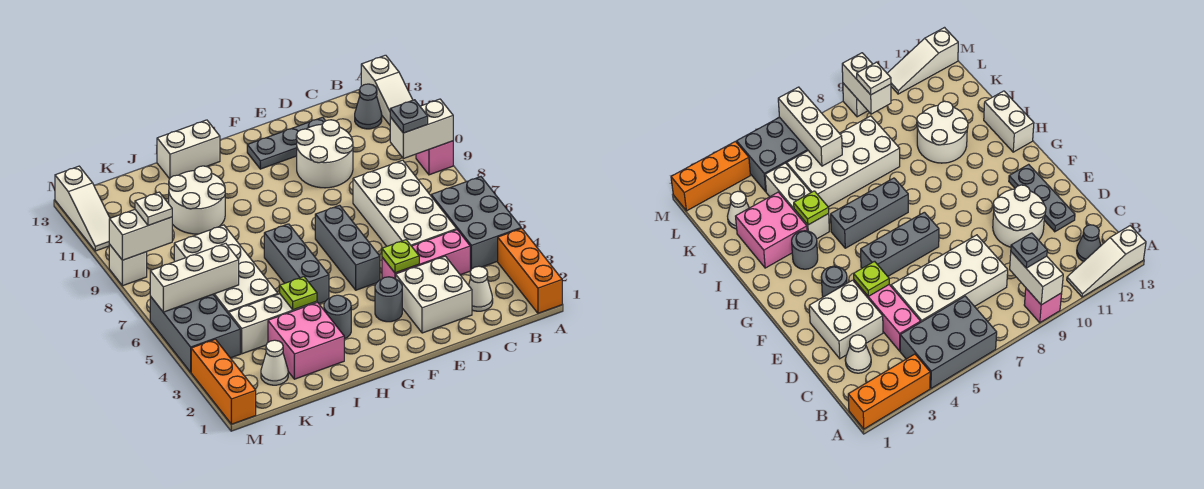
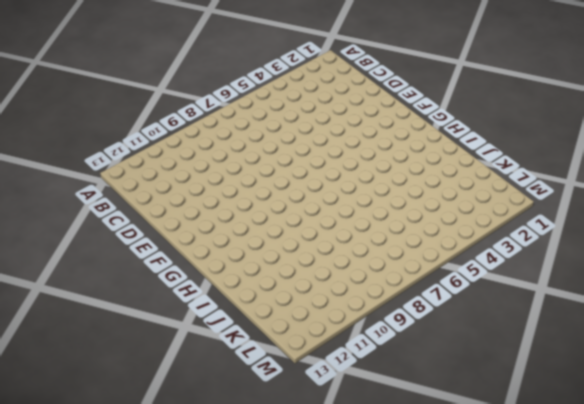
none -> orange 1x3 brick [498,228,562,313]
none -> grey 2x3 brick [431,177,521,270]
none -> pink 1x1 brick [416,141,453,175]
none -> white 1x3 slope [361,55,413,125]

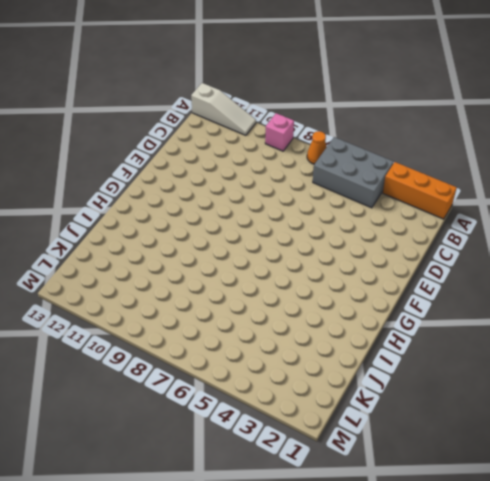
orange 1x1 cone [307,131,326,164] -> none
none -> grey 1x1 cone [355,84,382,129]
none -> white 1x1 cone [469,266,493,311]
none -> pink 1x3 brick [382,230,470,279]
none -> white 2x4 brick [353,160,457,246]

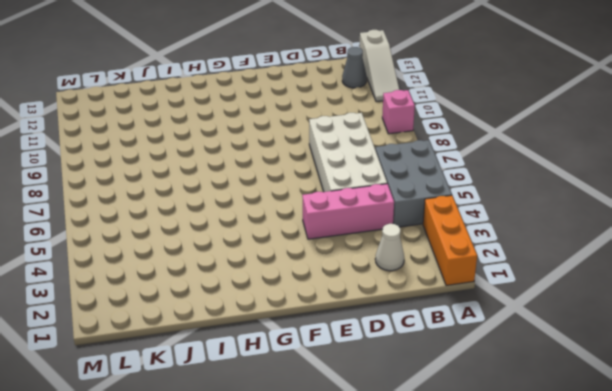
none -> white 2x2 brick [396,256,472,333]
none -> white 2x2 round brick [296,120,353,188]
none -> grey 1x3 plate [247,117,325,169]
none -> grey 1x1 round brick [375,277,402,322]

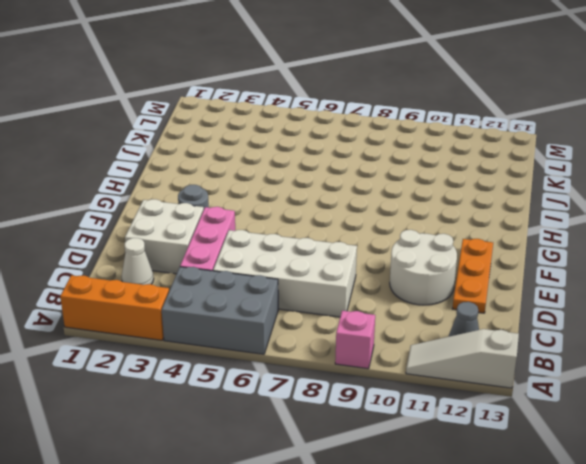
orange 1x3 plate [452,239,493,313] -> grey 1x3 plate [247,117,325,169]
none -> grey 1x3 brick [315,205,380,290]
none -> grey 1x1 round brick [324,295,351,339]
none -> grey 1x3 brick [264,224,329,304]
none -> white 1x2 brick [157,120,220,179]

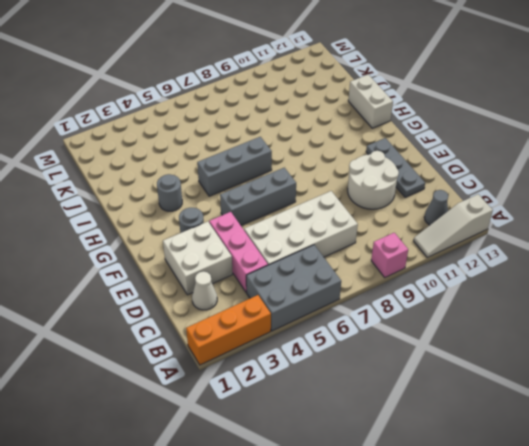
none -> pink 2x2 brick [268,302,344,379]
none -> white 1x3 brick [229,294,317,354]
none -> white 2x2 round brick [169,166,225,234]
none -> white 2x4 brick [174,225,278,314]

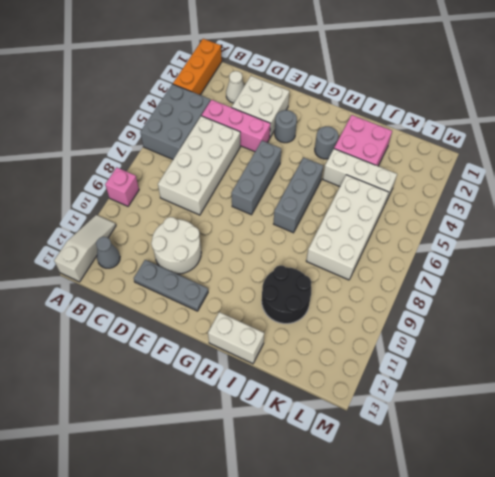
black 2x2 round brick [262,265,311,324] -> white 2x2 round brick [169,166,225,234]
none -> white 1x1 cone [261,340,288,385]
none -> grey 2x3 brick [150,295,240,372]
none -> orange 1x3 brick [191,339,256,424]
none -> white 1x1 brick [109,244,147,286]

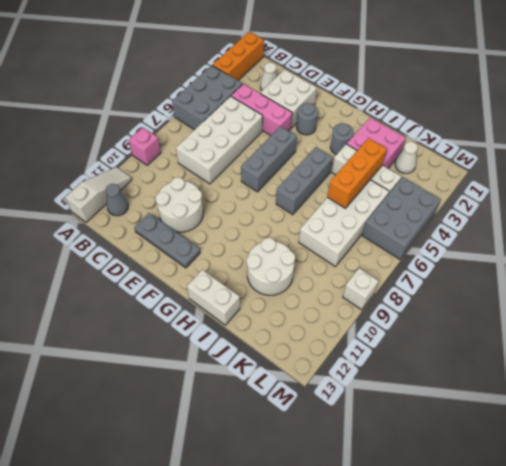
orange 1x3 brick [327,138,387,208] -> orange 1x3 brick moved to [191,339,256,424]
none -> white 1x3 slope [55,166,110,251]
none -> white 1x2 brick [390,99,453,159]
none -> lime 1x1 plate [382,240,419,273]
none -> lime 1x1 plate [280,277,317,310]

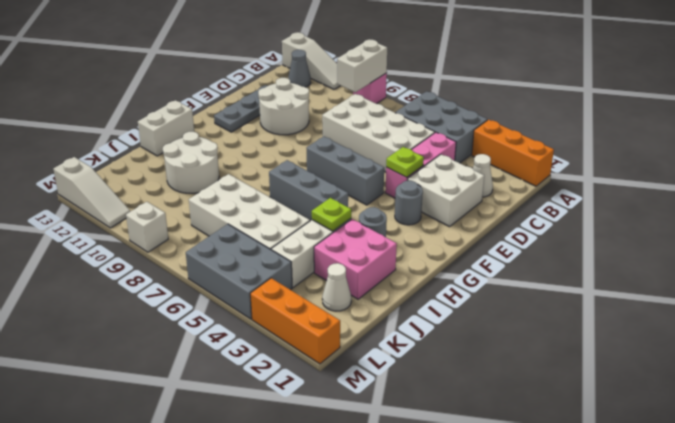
none -> white 1x3 brick [150,243,239,312]
none -> white 1x2 brick [109,210,172,260]
none -> grey 1x1 plate [390,100,428,133]
none -> white 1x1 plate [135,192,172,226]

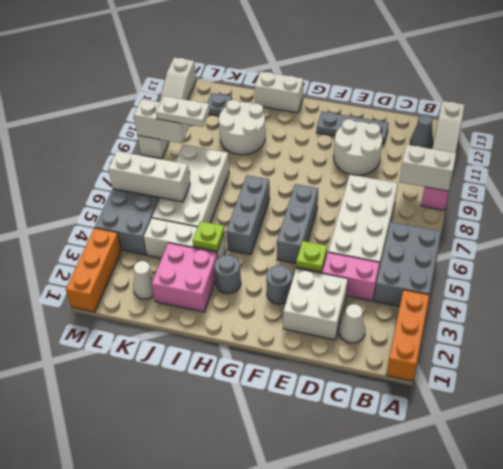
white 1x2 plate [156,96,210,127] -> white 1x1 plate [135,192,172,226]
grey 1x1 plate [207,93,232,116] -> grey 1x1 plate moved to [390,100,428,133]

